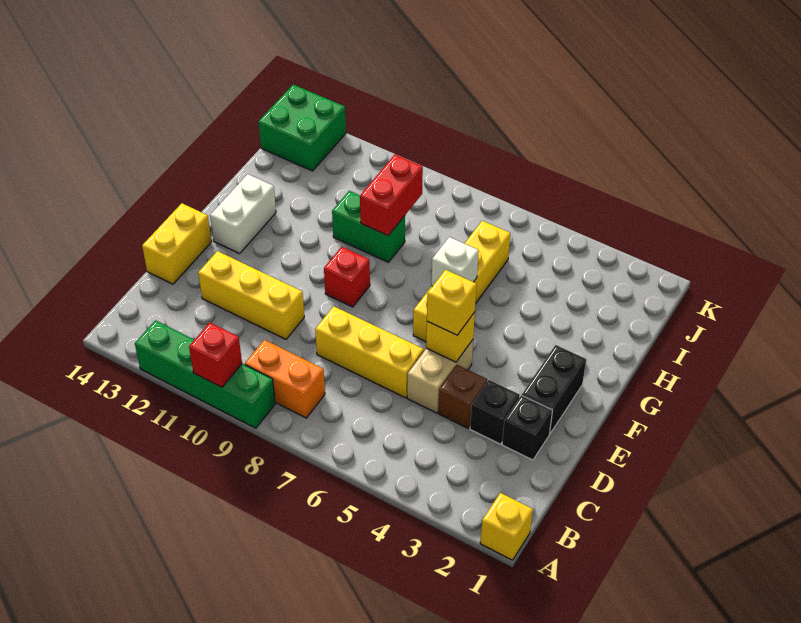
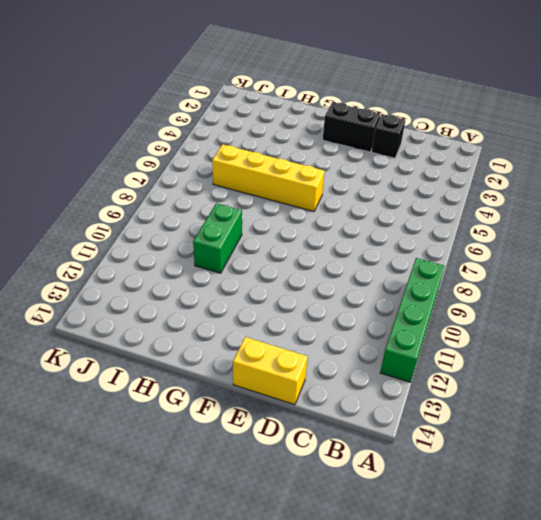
none -> yellow 1x1 brick [480,493,533,560]
none -> orange 1x2 brick [245,340,325,418]
none -> black 1x1 brick [470,380,520,444]

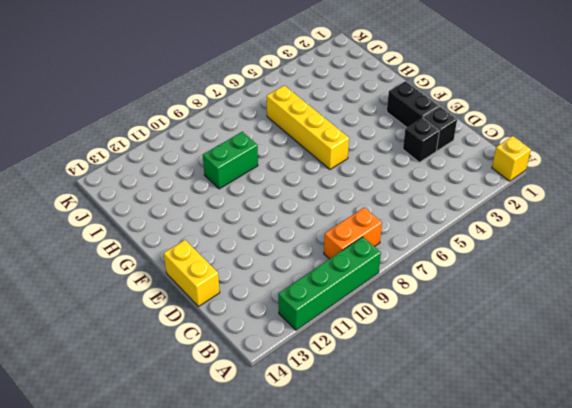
none -> brown 1x1 brick [439,365,487,429]
none -> tan 1x2 brick [407,340,473,413]
none -> yellow 1x3 brick [315,306,424,398]

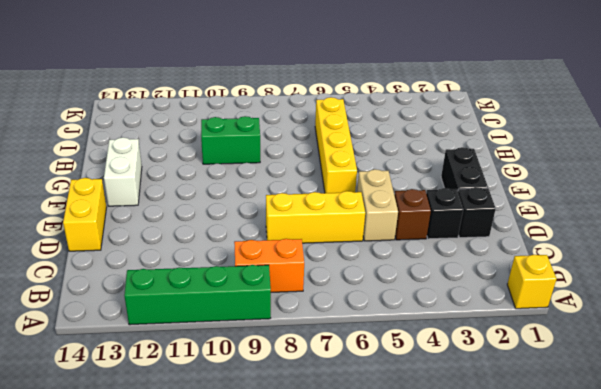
none -> yellow 1x3 brick [198,251,304,339]
none -> red 1x1 brick [324,247,370,307]
none -> green 2x2 brick [258,85,346,171]

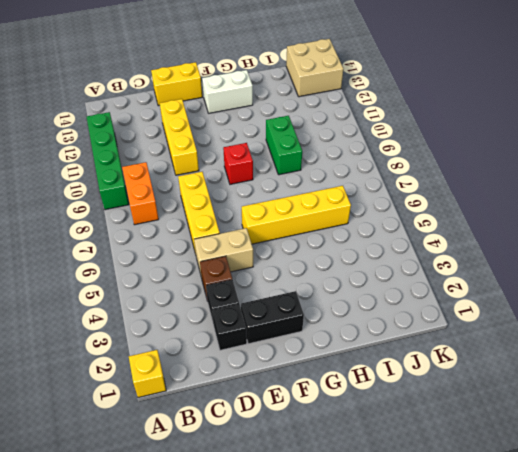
tan 2x2 brick [286,39,343,97] -> green 2x2 brick [258,85,346,171]
none -> red 1x1 brick [189,323,242,387]
none -> yellow 1x1 brick [426,312,475,362]
none -> white 1x1 brick [431,237,479,286]

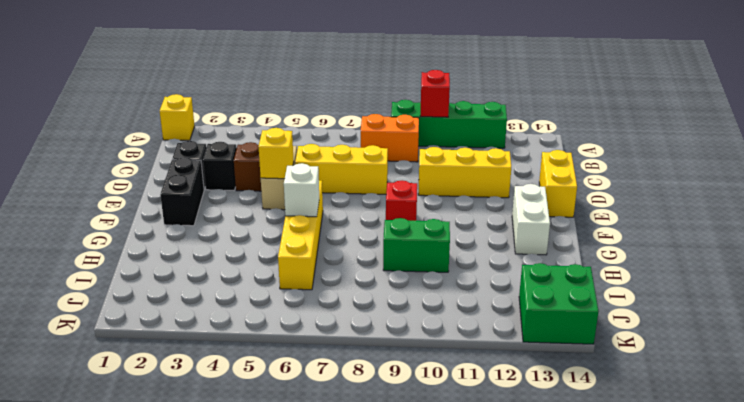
none -> red 1x2 brick [360,154,423,236]
none -> yellow 1x1 brick [427,270,476,335]

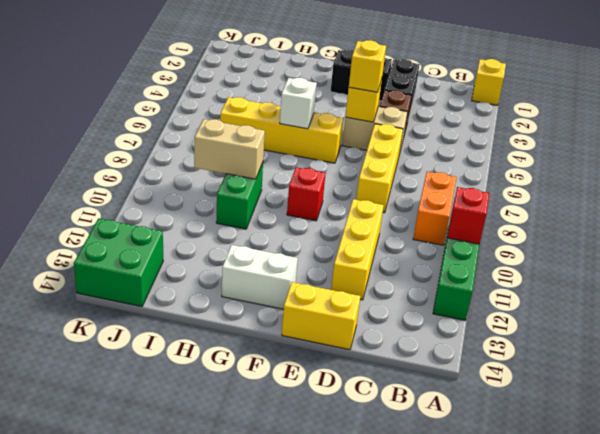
tan 1x2 brick [194,119,265,179] -> red 1x2 brick [360,154,423,236]

